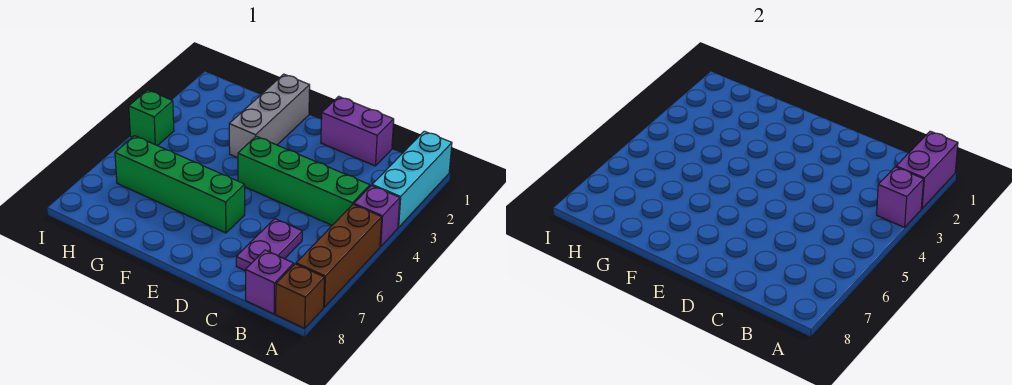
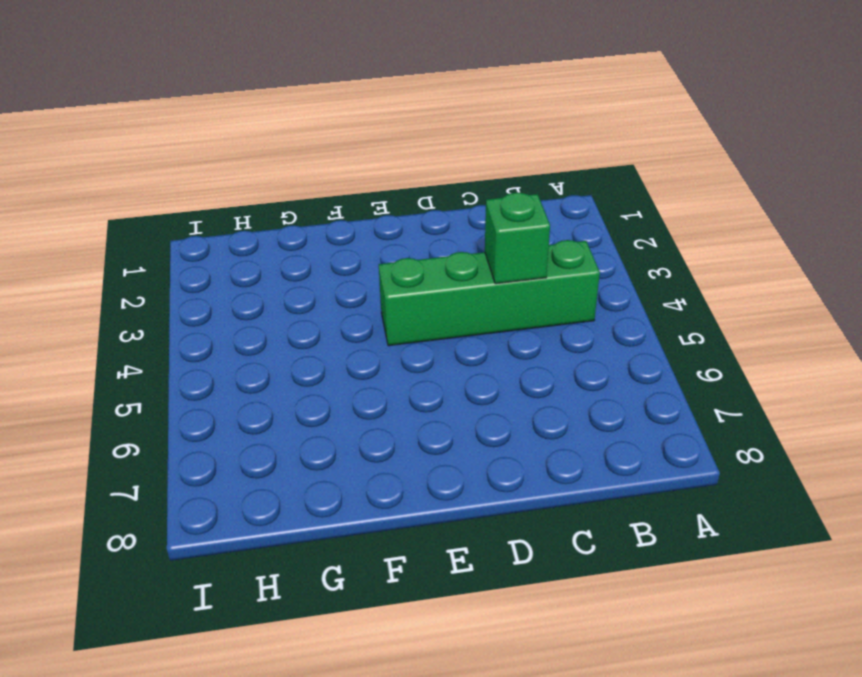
green 1x1 brick [485,192,550,284] -> green 1x1 brick moved to [129,90,174,146]
none -> cyan 1x3 brick [372,131,452,227]
none -> purple 1x1 brick [354,186,400,247]
none -> brown 1x3 brick [296,204,382,307]

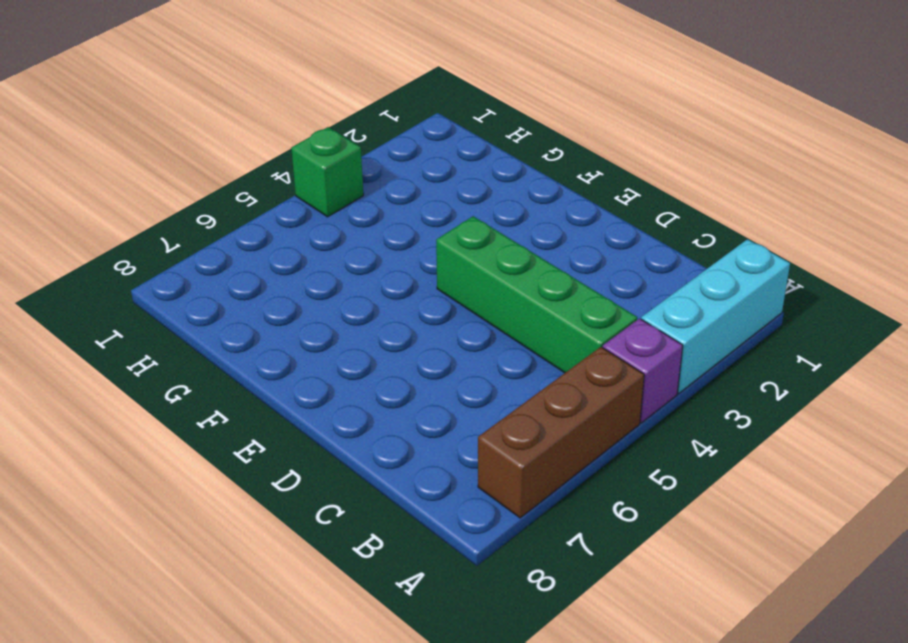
none -> brown 1x1 brick [276,264,324,328]
none -> purple 1x1 brick [245,250,294,314]
none -> purple 1x2 brick [321,96,394,166]

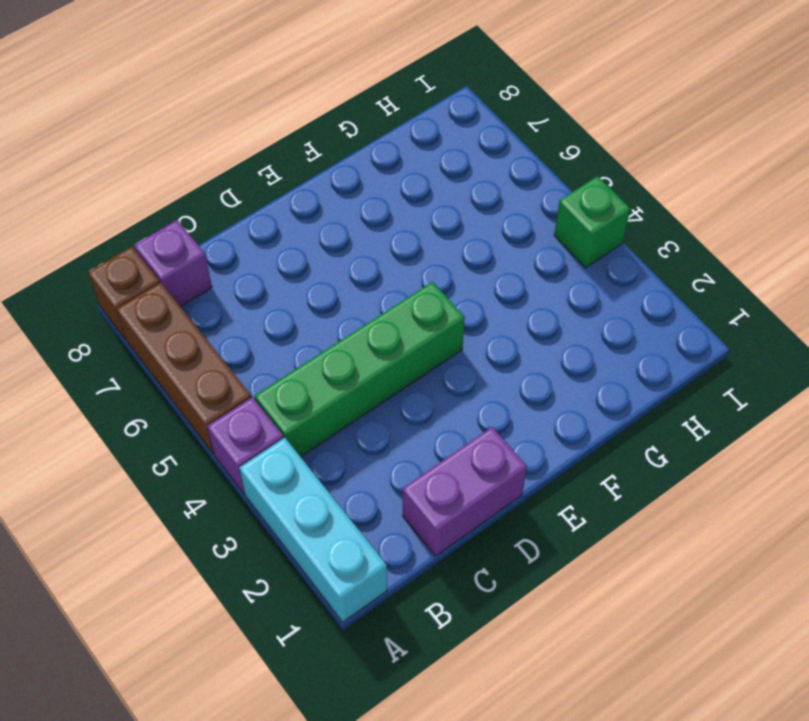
none -> purple 1x2 plate [236,219,302,270]
none -> green 1x4 brick [115,136,245,233]
none -> grey 1x3 brick [229,74,310,158]

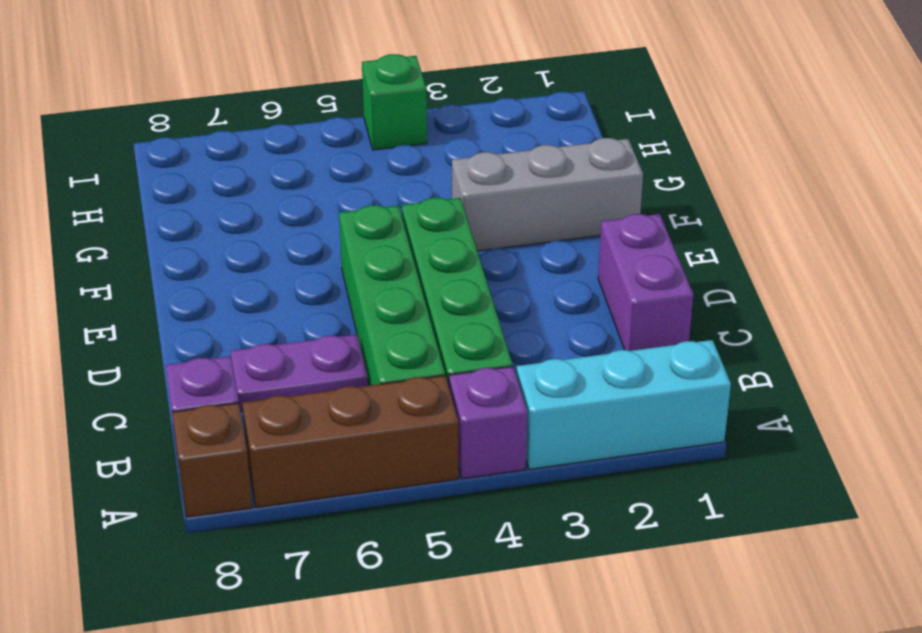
green 1x4 brick [339,205,445,386] -> green 1x4 brick moved to [115,136,245,233]
none -> purple 1x2 brick [896,131,958,209]
none -> purple 1x1 brick [877,167,924,227]

